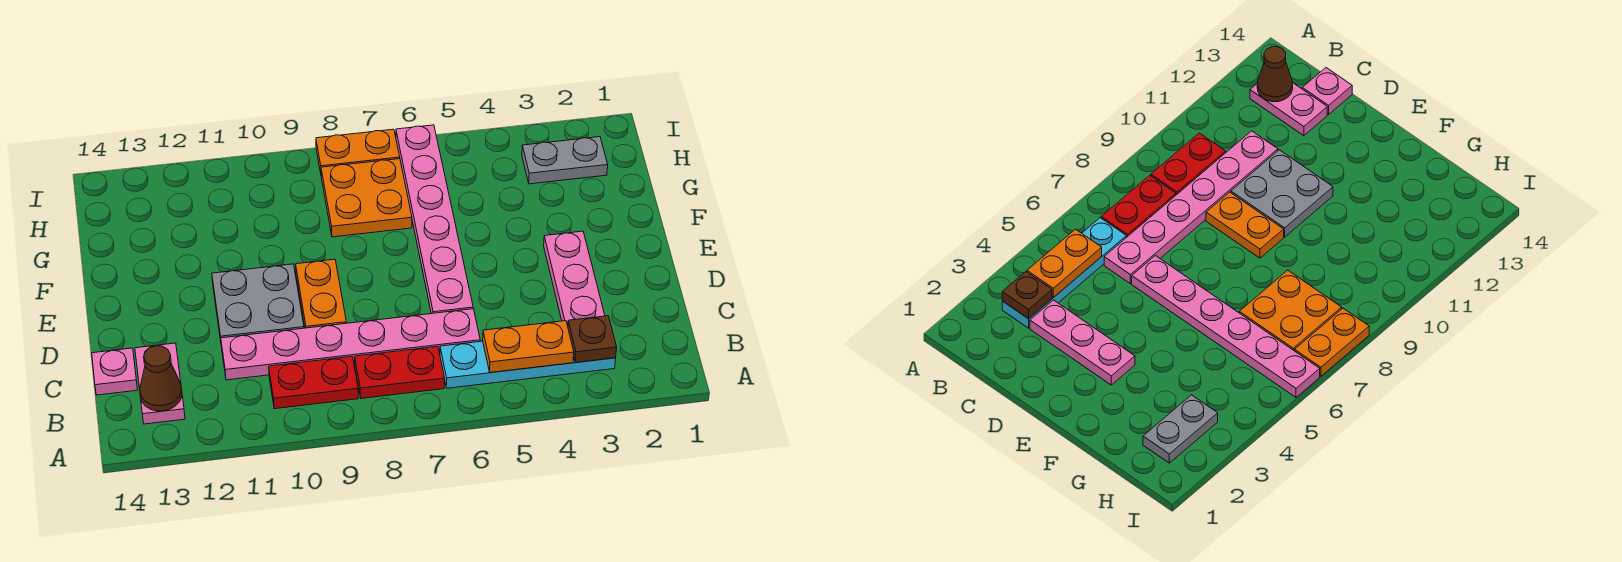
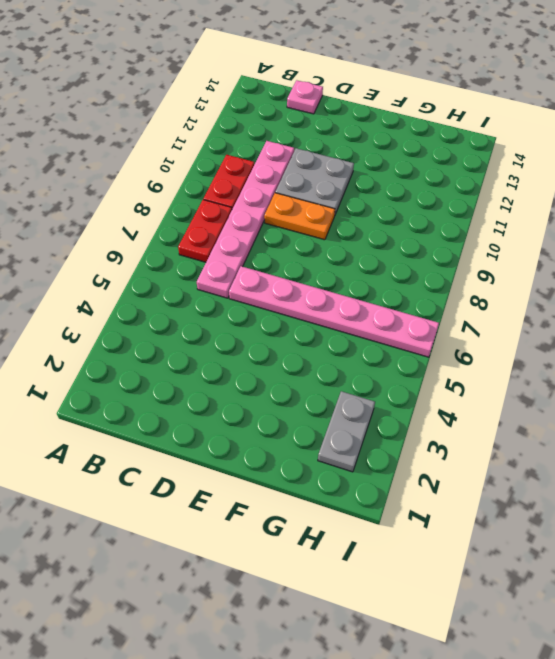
none -> cyan 1x4 plate [440,341,616,388]
none -> pink 1x2 plate [135,343,185,424]
none -> pink 1x3 plate [544,231,605,326]

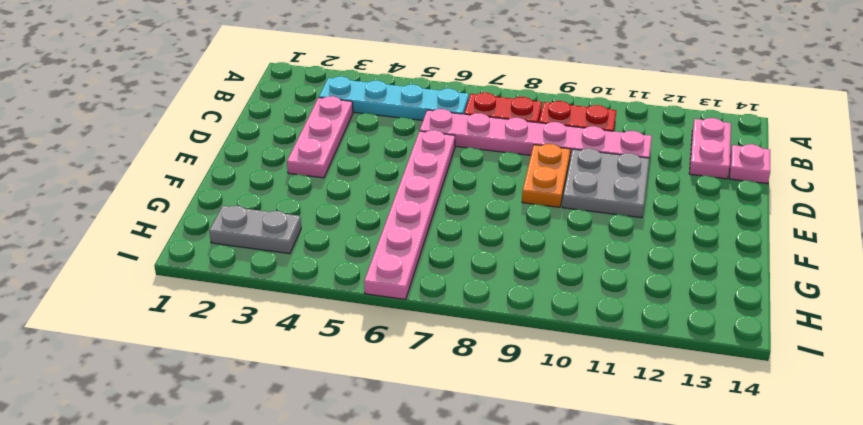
none -> orange 2x2 plate [321,159,412,237]
none -> orange 1x2 plate [316,129,400,173]
none -> brown 1x1 plate [568,316,617,363]

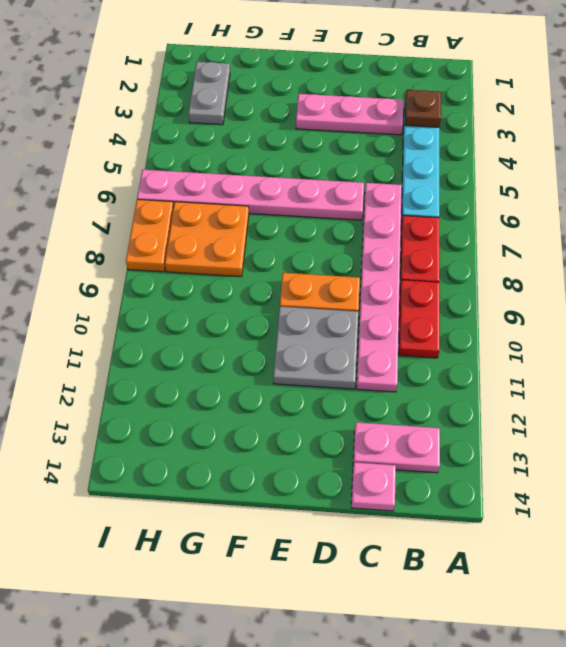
none -> orange 1x2 plate [483,321,574,373]
none -> brown 1x1 cone [140,346,182,411]

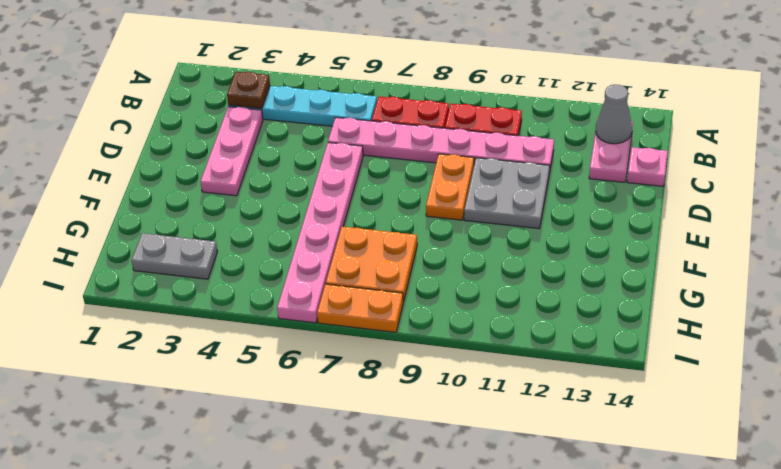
grey 1x1 cone [596,85,632,144] -> brown 1x1 cone [140,346,182,411]
none -> orange 1x2 plate [483,321,574,373]

